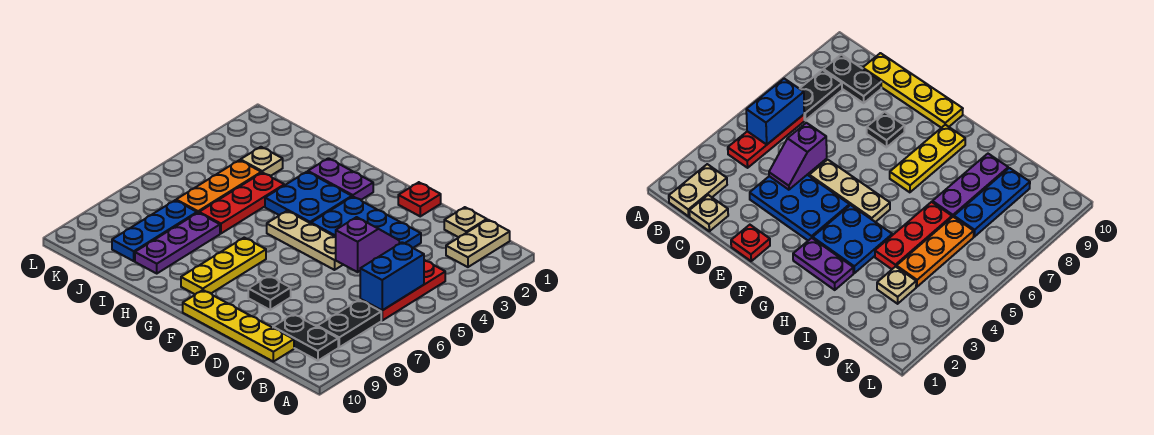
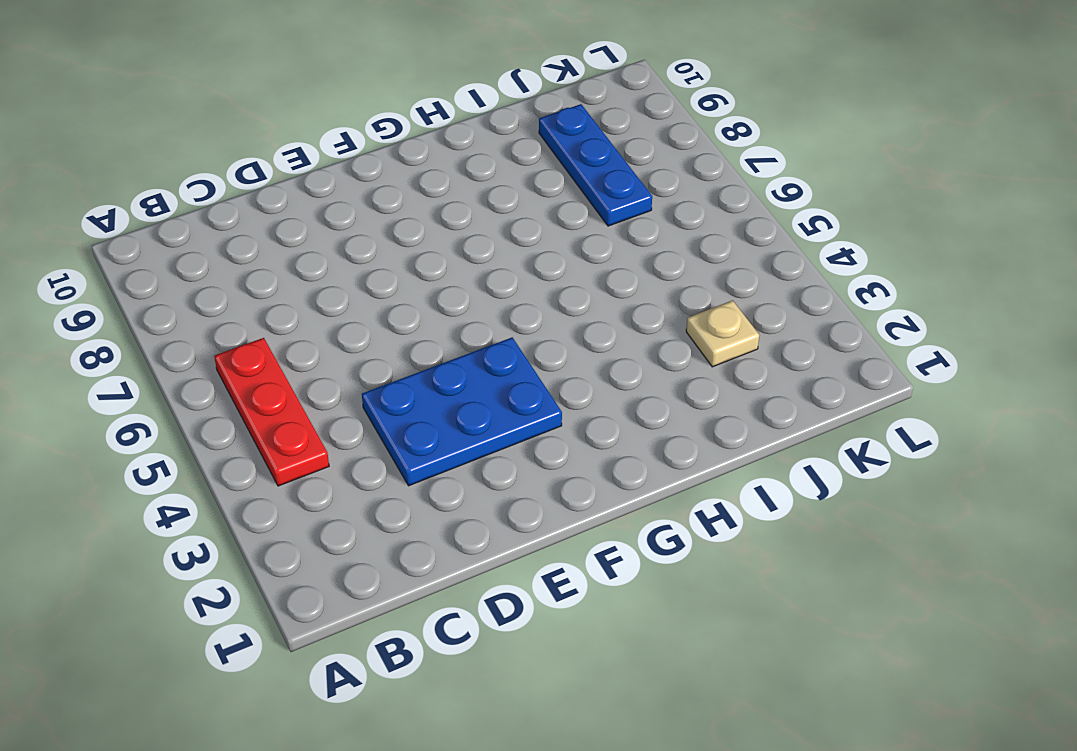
none -> tan 1x2 plate [446,220,510,267]
none -> black 1x2 plate [317,300,381,347]
none -> black 1x2 plate [273,314,338,361]

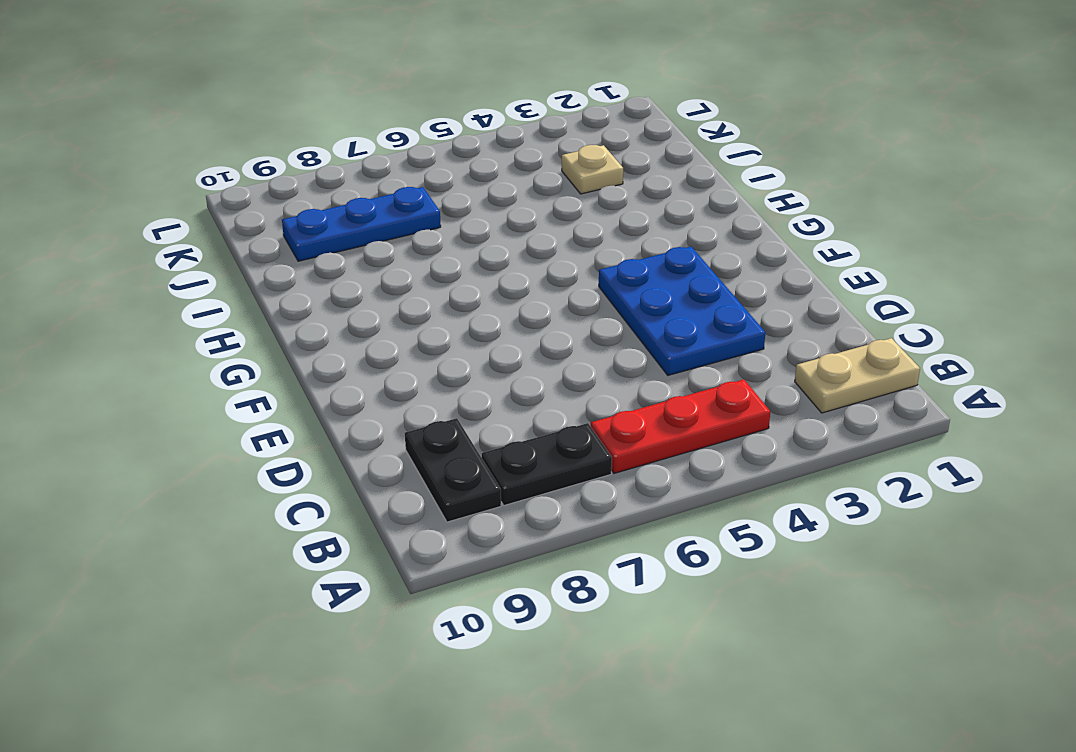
none -> tan 1x1 plate [444,207,487,237]
none -> yellow 1x4 plate [183,290,294,362]
none -> red 1x1 plate [398,182,441,216]

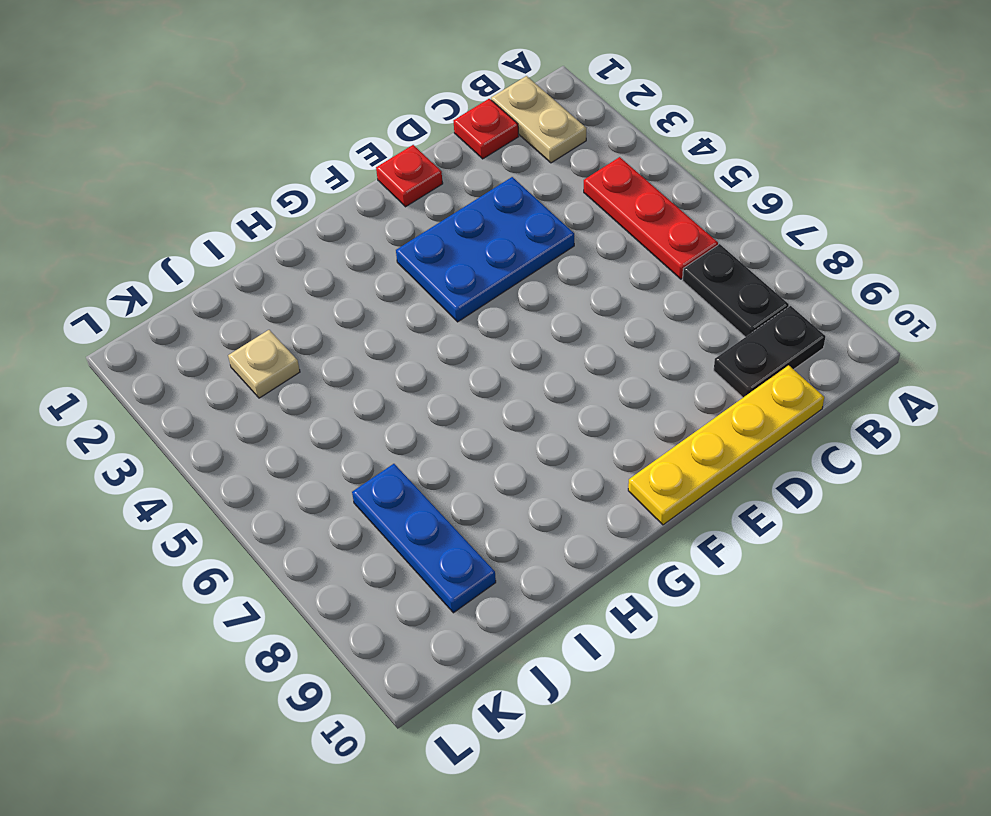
red 1x1 plate [454,99,519,159] -> tan 1x1 plate [444,207,487,237]
none -> tan 1x3 plate [267,211,343,270]
none -> black 1x1 plate [248,276,291,310]
none -> purple 1x2 plate [308,158,373,200]

